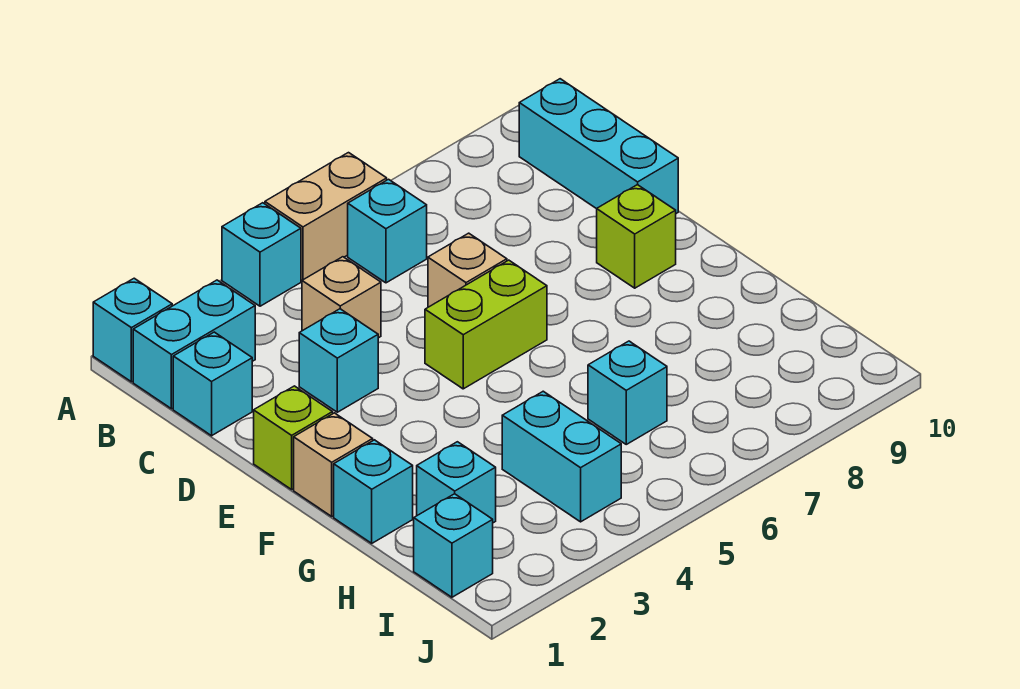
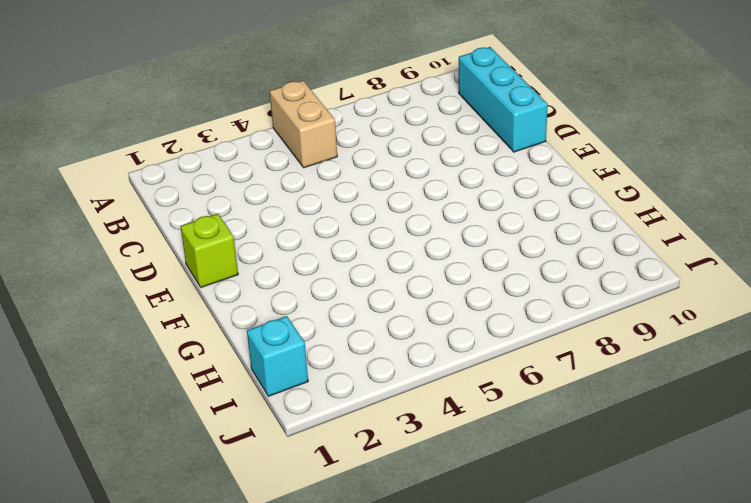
tan 1x2 brick [270,81,337,168] -> tan 1x2 brick turned to [265,153,387,280]
none -> cyan 1x1 brick [93,278,172,382]
none -> cyan 1x1 brick [222,203,301,306]
none -> cyan 1x2 brick [133,280,255,409]

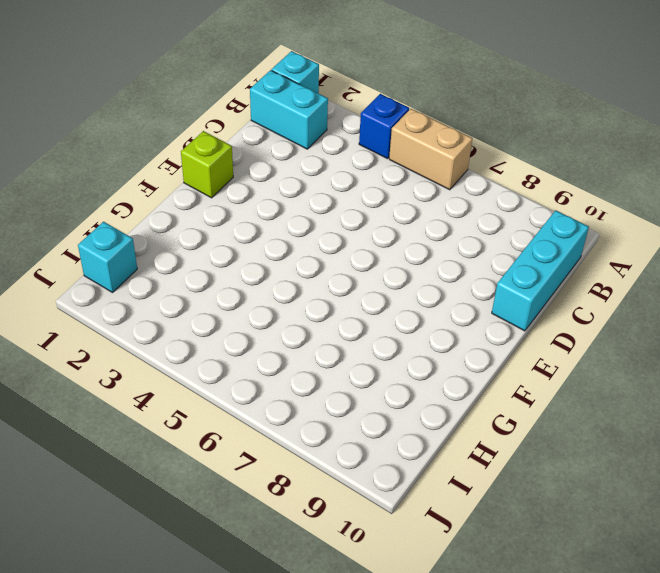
blue 1x1 brick [359,94,409,159] -> cyan 1x1 brick [222,203,301,306]
none -> cyan 1x1 brick [348,179,427,283]
none -> cyan 1x1 brick [173,332,252,436]
none -> tan 1x1 brick [302,257,381,338]

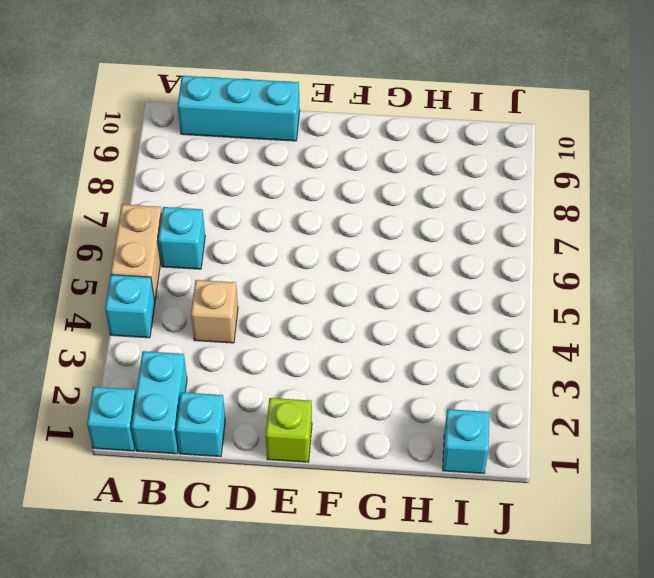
none -> cyan 1x1 brick [299,309,378,412]
none -> tan 1x1 brick [428,233,507,307]
none -> lime 1x2 brick [425,260,547,389]

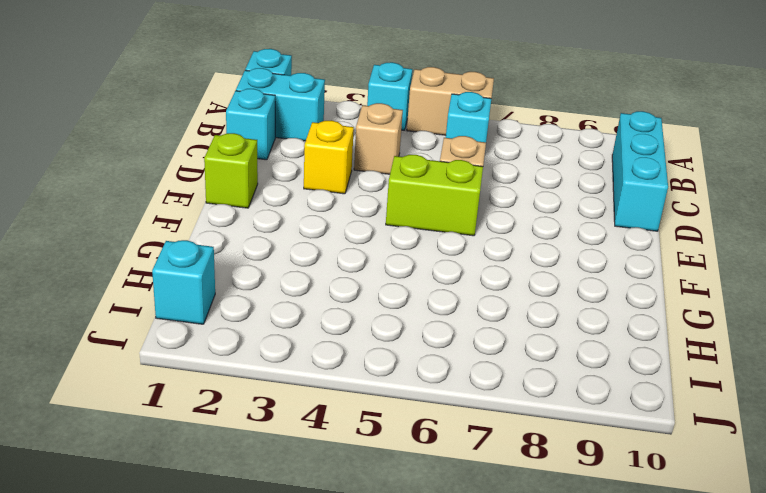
yellow 1x1 brick [304,120,354,194] -> cyan 1x1 brick [299,309,378,412]
none -> lime 1x1 brick [597,185,676,288]
none -> tan 1x1 brick [294,413,373,516]
none -> cyan 1x1 brick [334,440,413,543]

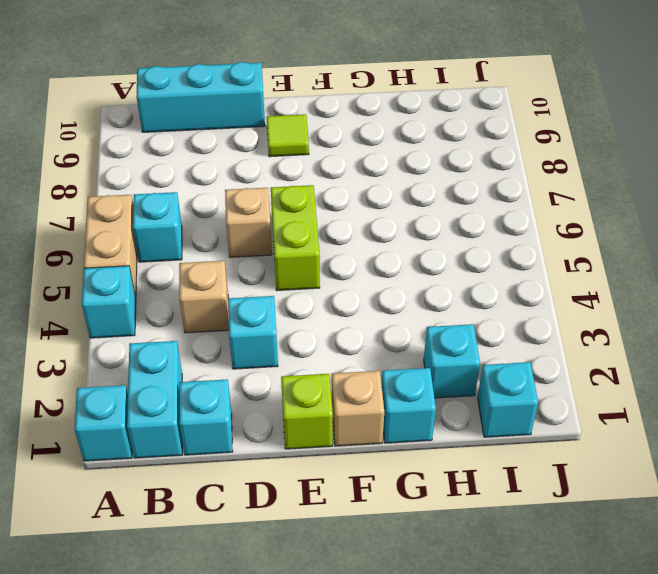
lime 1x1 tile [267,114,309,157] -> lime 1x1 brick [597,185,676,288]
none -> cyan 1x2 brick [502,391,621,522]
none -> cyan 1x1 brick [588,341,667,444]

